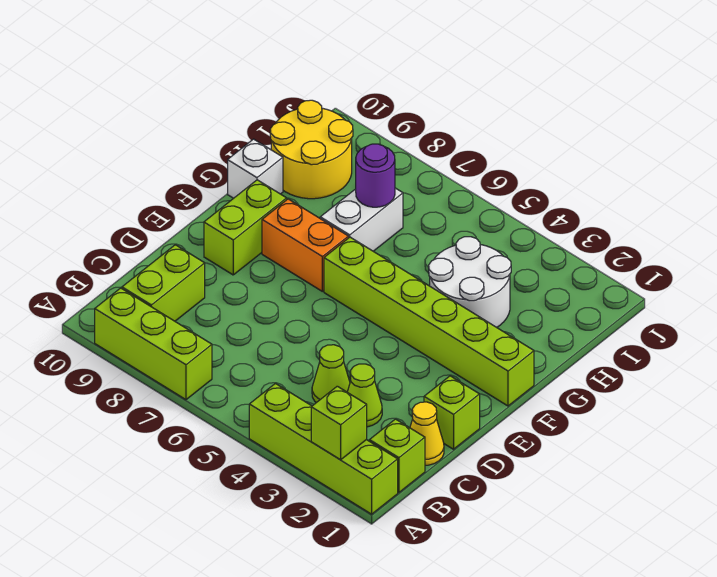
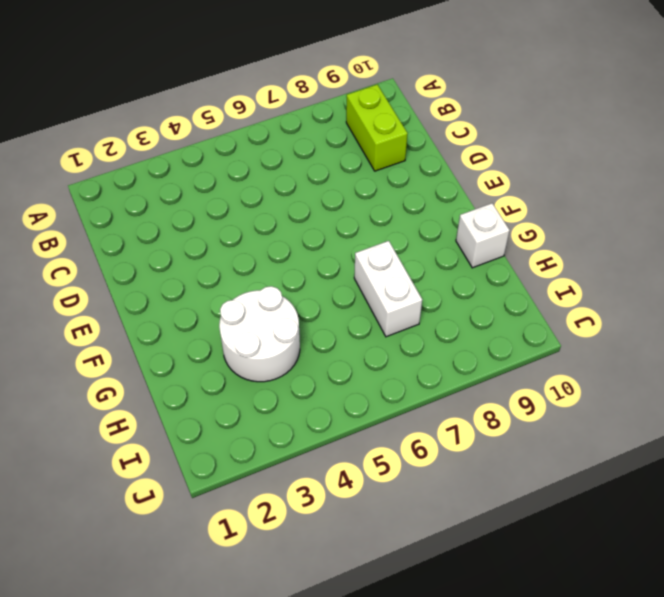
none -> lime 1x4 brick [249,384,398,514]
none -> lime 1x3 brick [95,288,212,400]
none -> lime 1x1 brick [369,419,425,493]

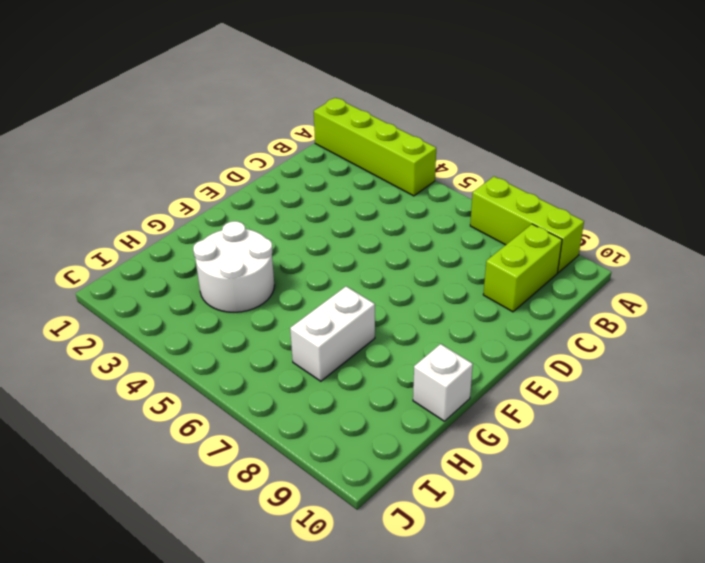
none -> lime 1x1 brick [369,419,425,493]
none -> yellow 1x1 cone [410,402,444,465]
none -> lime 1x1 cone [347,364,382,427]

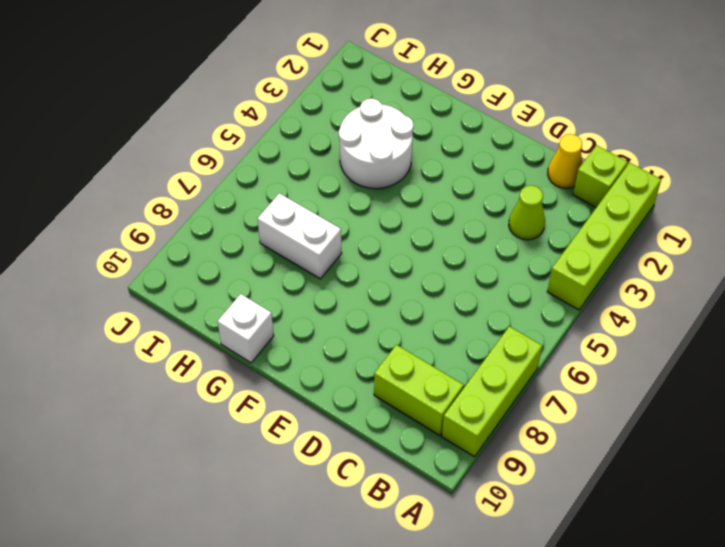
none -> lime 1x1 cone [312,345,350,403]
none -> lime 1x1 brick [424,376,480,449]
none -> lime 1x2 brick [204,180,287,275]

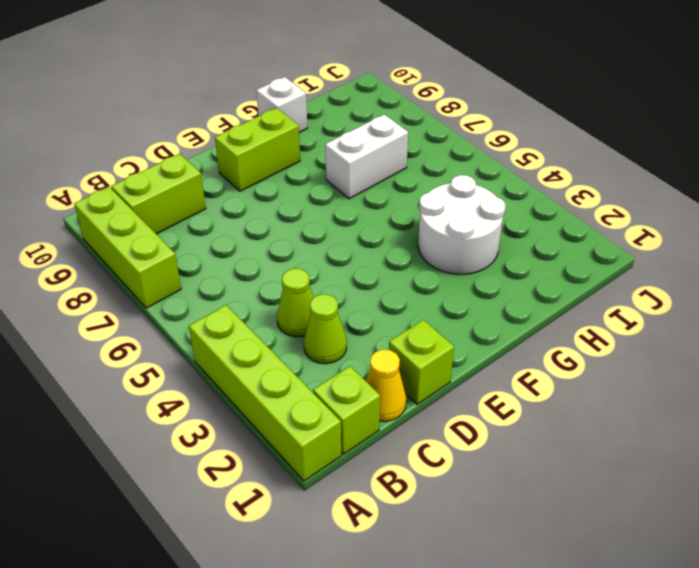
none -> lime 1x6 brick [324,237,534,406]
none -> orange 1x2 brick [262,199,348,291]
none -> yellow 2x2 round brick [270,100,353,199]

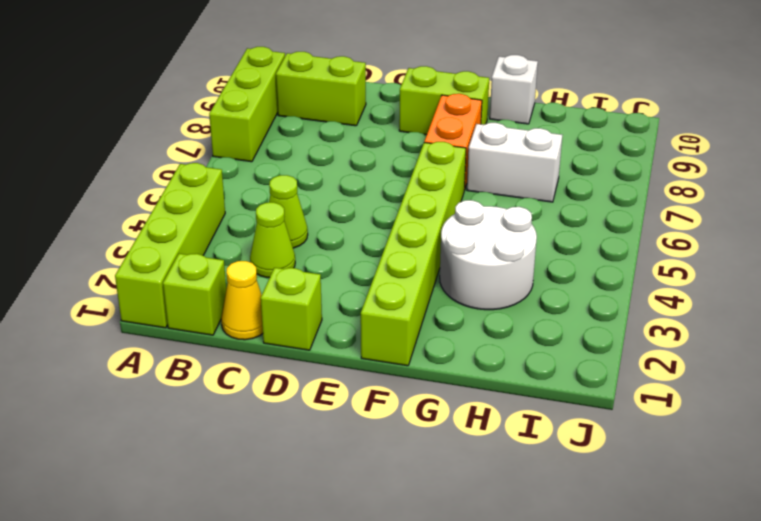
none -> yellow 2x2 round brick [270,100,353,199]
none -> lime 1x1 brick [311,386,367,460]
none -> purple 1x1 round brick [356,144,395,207]

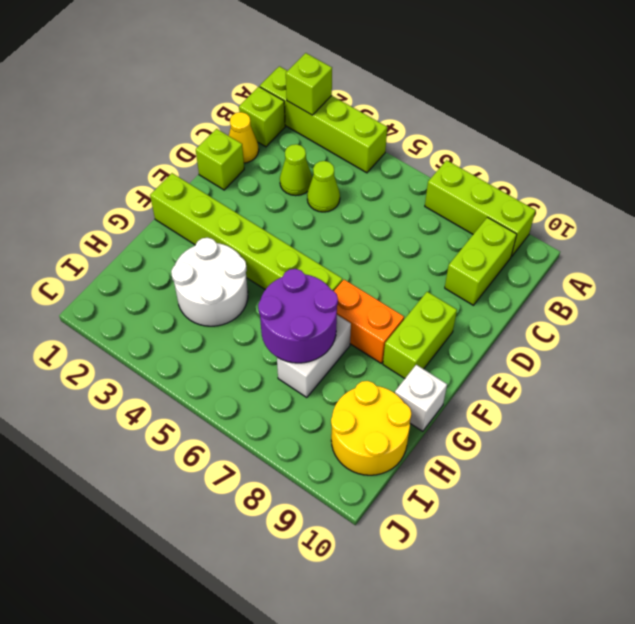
purple 2x2 round brick [258,269,338,363] -> purple 1x1 round brick [356,144,395,207]

